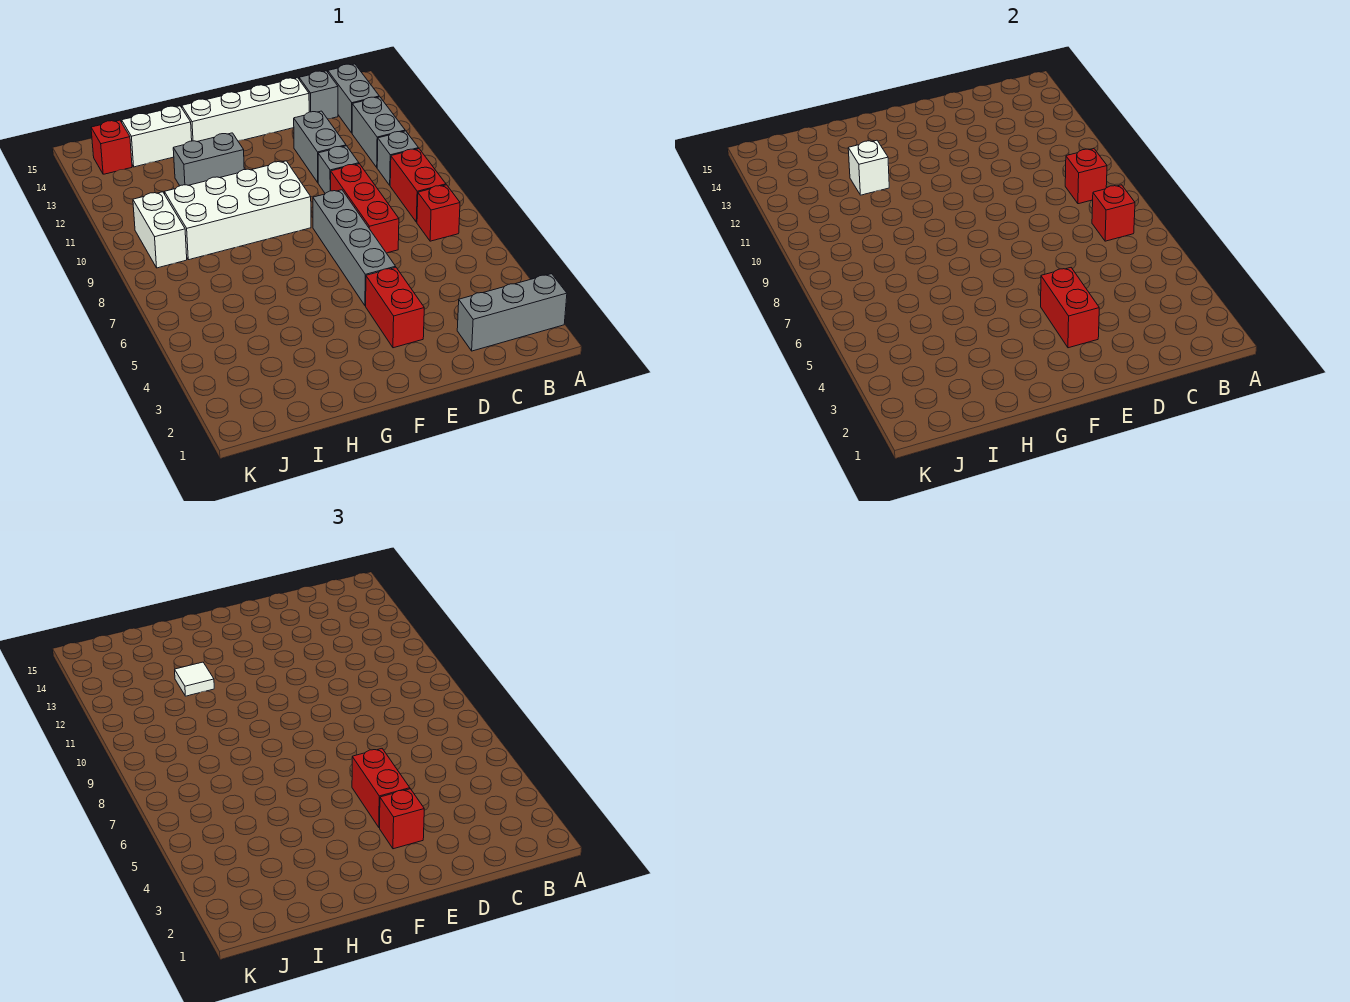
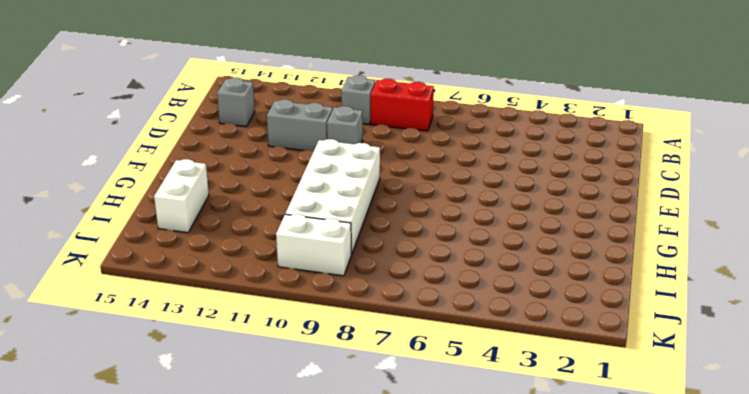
none -> grey 1x3 brick [457,274,567,351]
none -> red 1x1 brick [417,185,460,241]
none -> grey 1x2 brick [352,97,405,167]

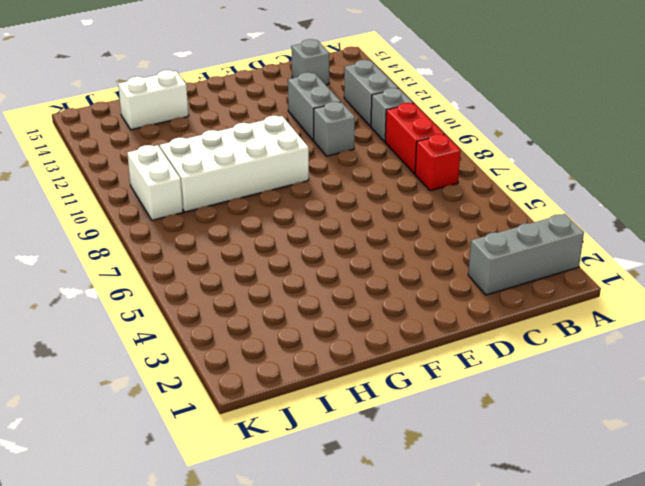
none -> grey 1x2 brick [328,64,379,133]
none -> red 1x3 brick [331,164,399,253]
none -> white 1x4 brick [182,78,309,142]

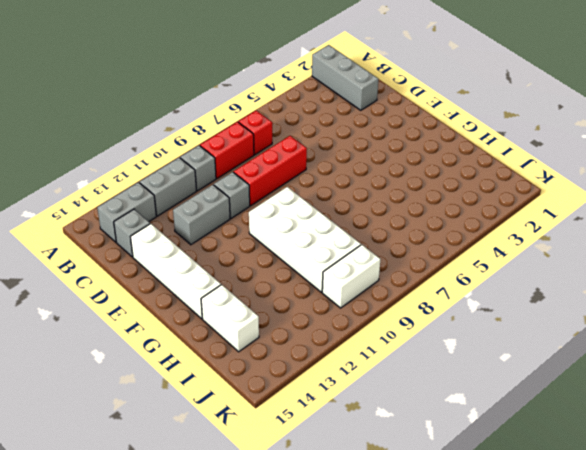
none -> red 1x2 brick [366,268,424,348]
none -> grey 1x4 brick [313,190,396,306]
none -> grey 1x2 brick [173,133,244,186]

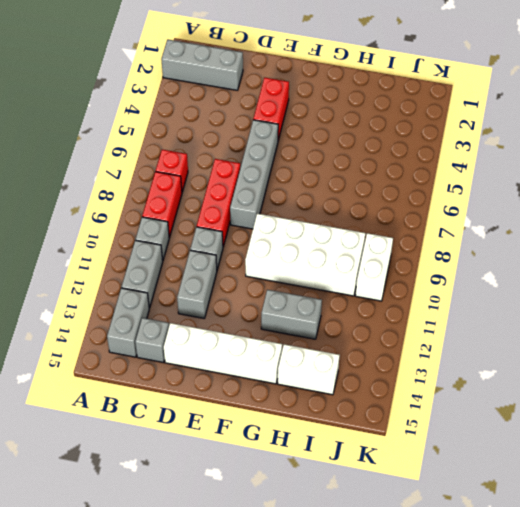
none -> red 1x1 brick [91,120,132,174]
none -> red 1x1 brick [1092,185,1135,241]
none -> red 1x1 brick [1065,149,1107,204]

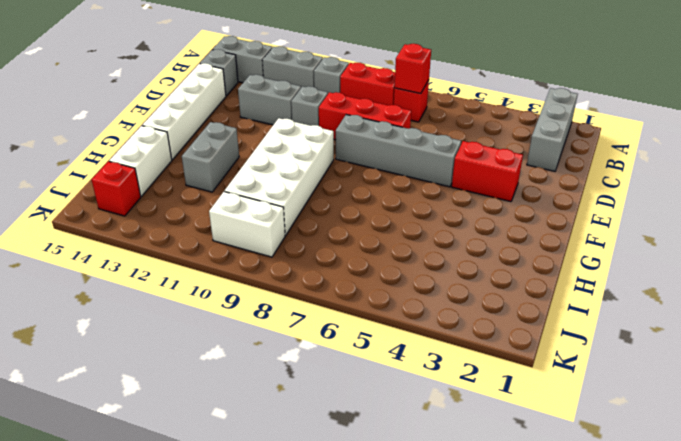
none -> red 1x1 brick [1065,149,1107,204]
none -> red 1x2 brick [1041,268,1099,348]
none -> white 1x1 brick [848,140,889,195]

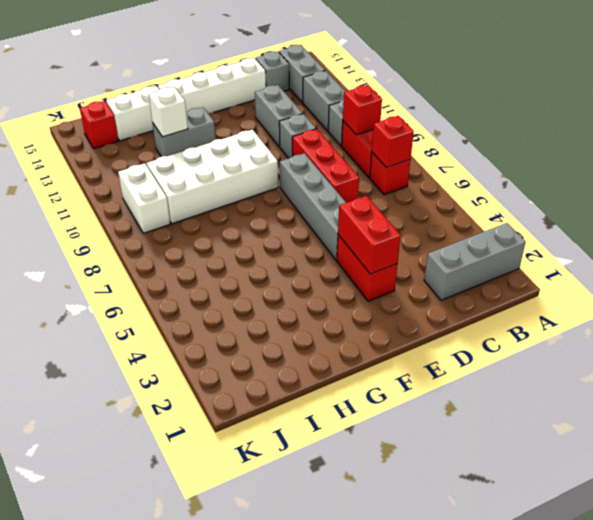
none -> red 1x1 brick [380,789,424,849]
none -> red 1x2 brick [352,749,410,828]
none -> white 1x1 tile [175,662,214,696]

